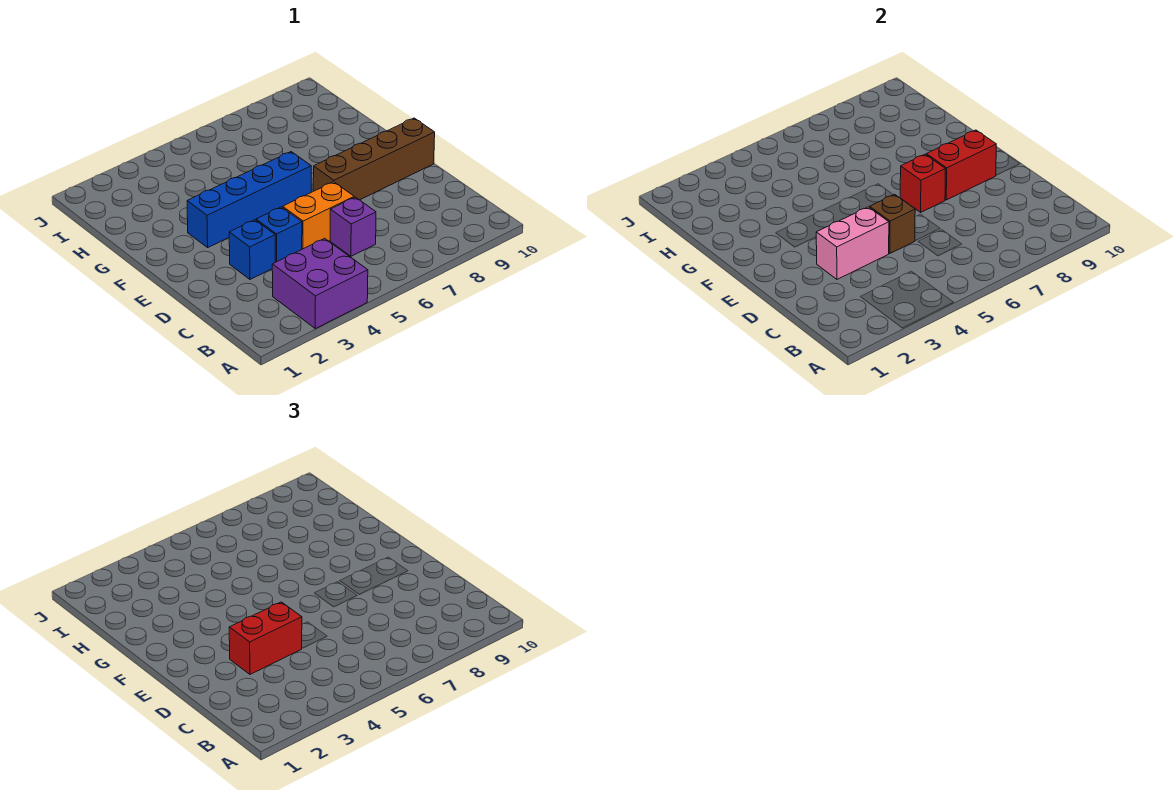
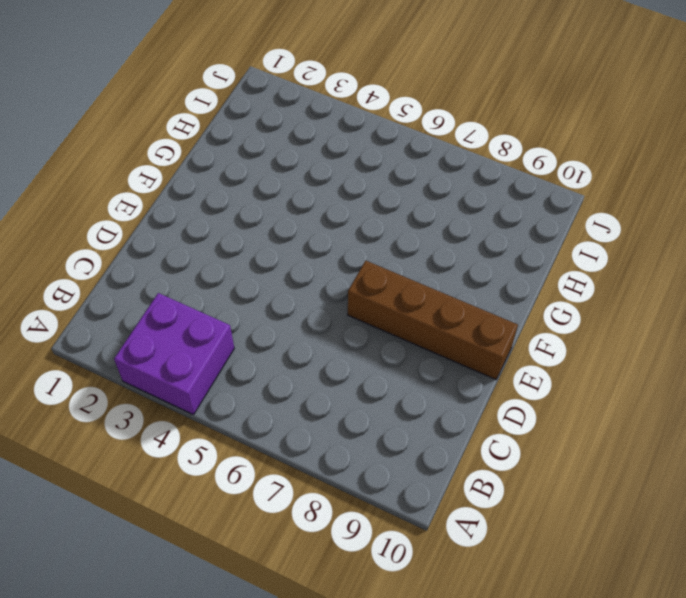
none -> purple 1x1 brick [330,197,376,256]
none -> blue 1x1 brick [229,220,275,279]
none -> blue 1x1 brick [256,207,302,262]

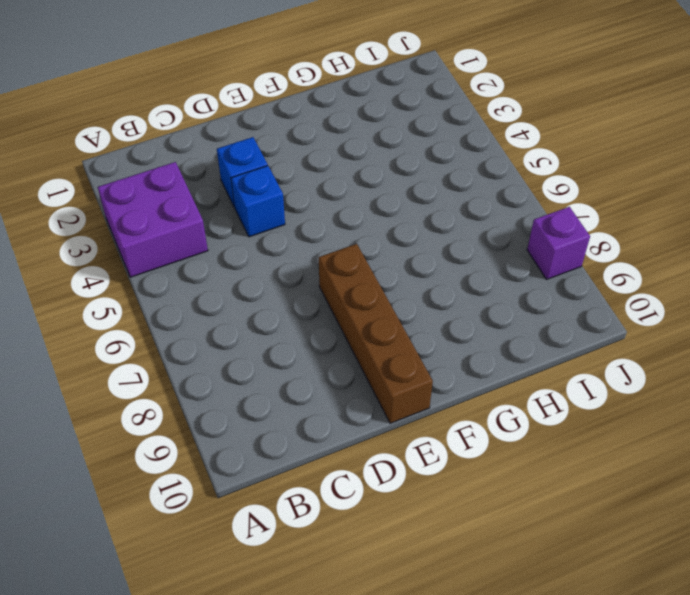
purple 1x1 brick [527,207,590,279] -> purple 1x1 brick moved to [330,197,376,256]
none -> orange 1x2 brick [283,182,354,249]
none -> blue 1x4 brick [187,152,311,247]
none -> pink 1x2 brick [816,207,889,279]

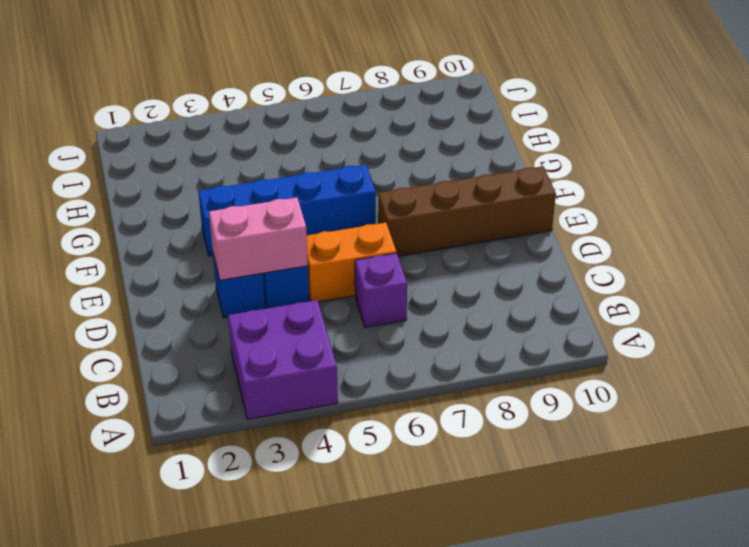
none -> brown 1x1 brick [870,194,915,253]
none -> red 1x1 brick [900,154,945,212]
none -> red 1x2 brick [926,130,996,200]

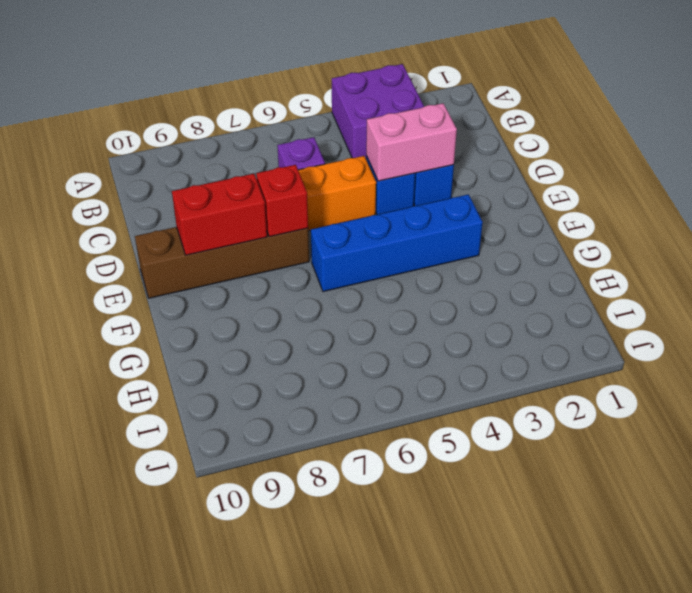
none -> brown 1x1 brick [870,194,915,253]
none -> red 1x2 brick [229,602,302,674]

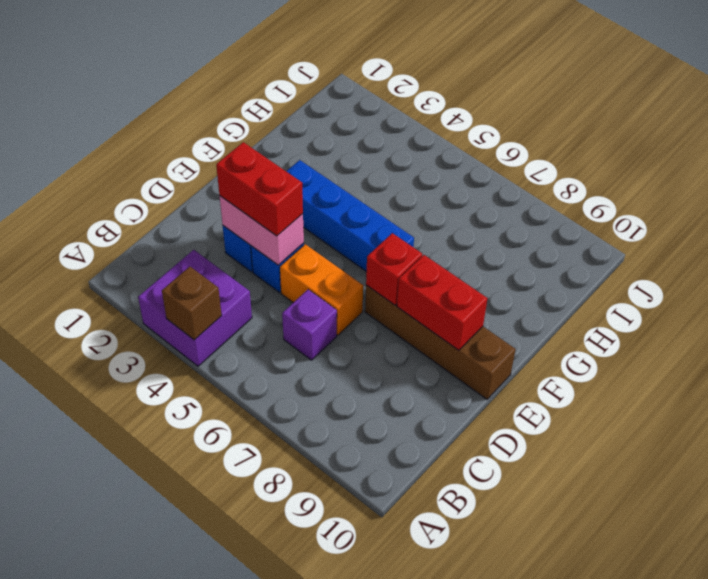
brown 1x1 brick [162,267,222,340] -> brown 1x1 brick moved to [870,194,915,253]

